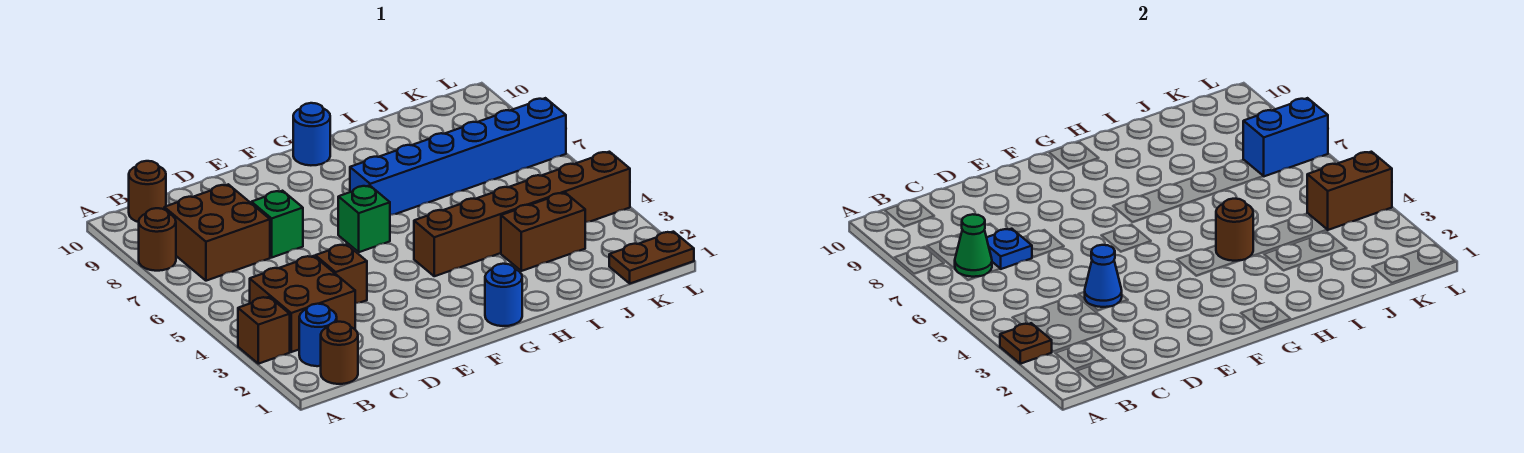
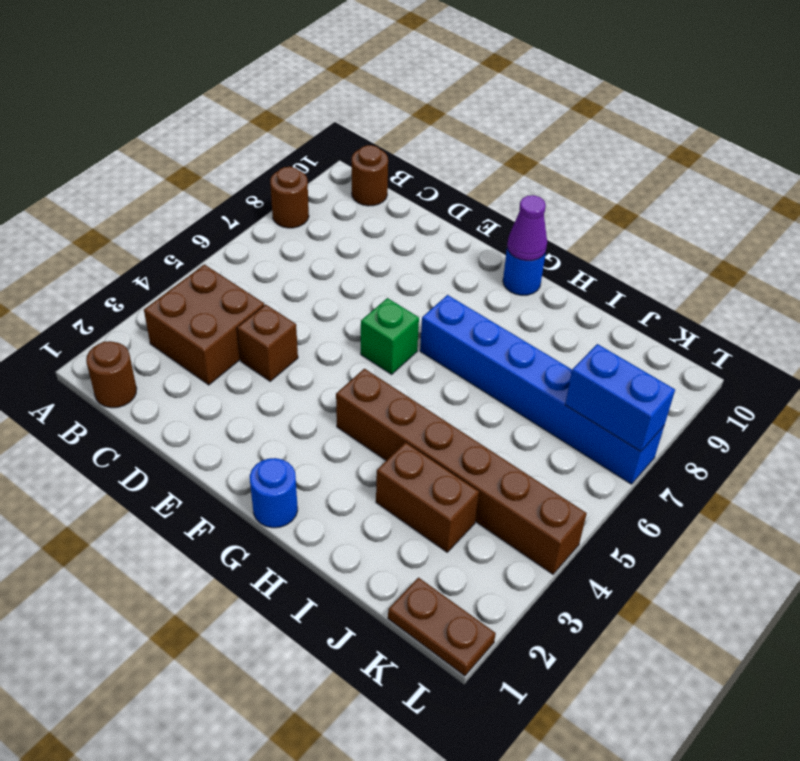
purple 1x1 cone [507,195,547,261] -> none
none -> brown 1x1 brick [238,297,290,364]
none -> blue 1x1 round brick [299,304,337,366]
none -> brown 2x2 brick [164,184,270,281]

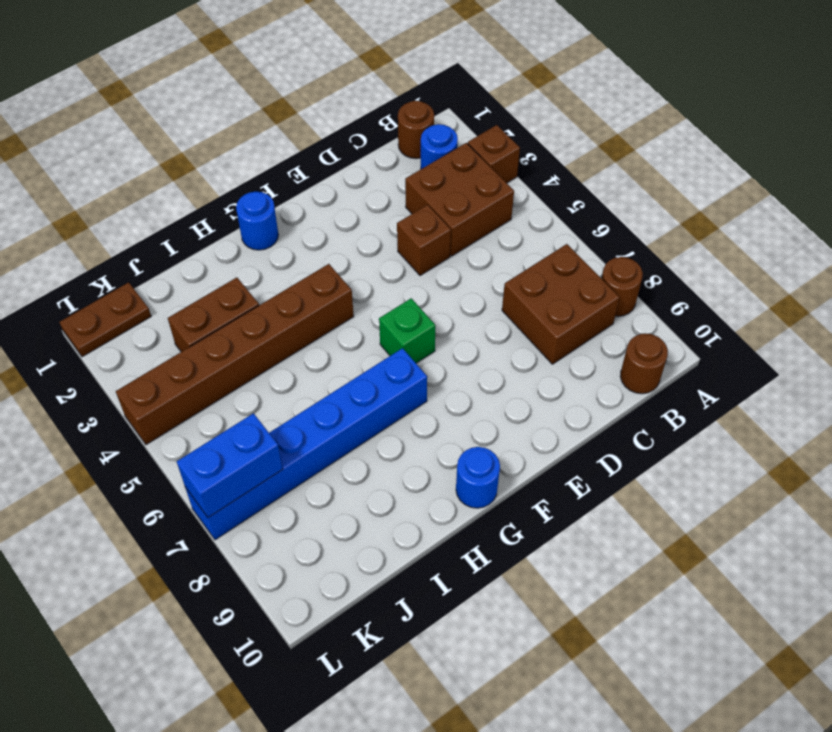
none -> green 1x1 brick [251,191,303,257]
none -> brown 1x1 plate [1000,323,1052,364]
none -> green 1x1 cone [955,214,992,277]

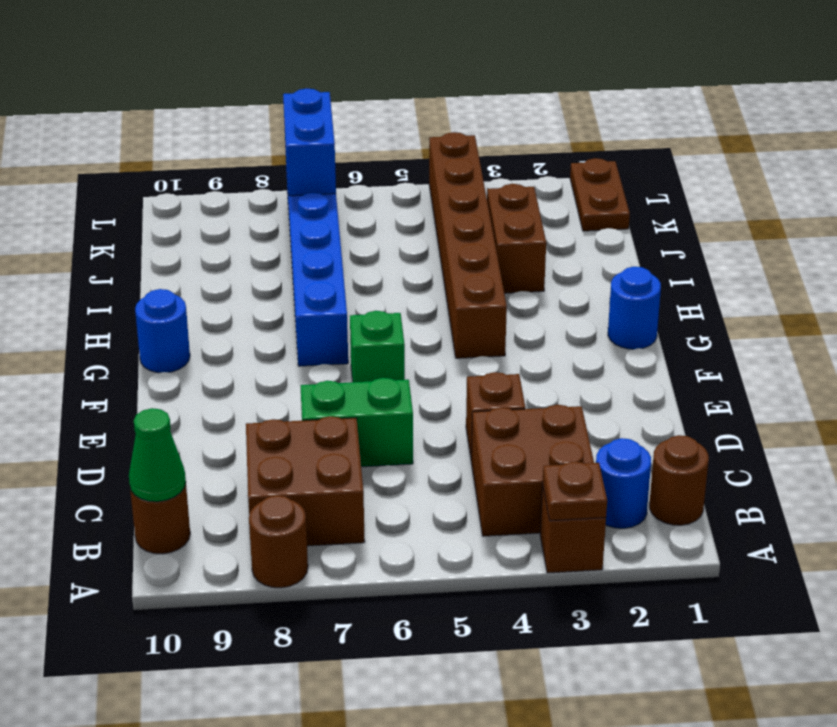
green 1x1 cone [129,408,186,502] -> green 1x1 cone moved to [955,214,992,277]
green 1x2 brick [300,378,413,467] -> green 1x1 brick [251,191,303,257]
none -> blue 1x1 plate [987,229,1032,269]
none -> blue 1x1 cone [1085,245,1122,307]
none -> brown 1x1 round brick [1216,199,1253,261]

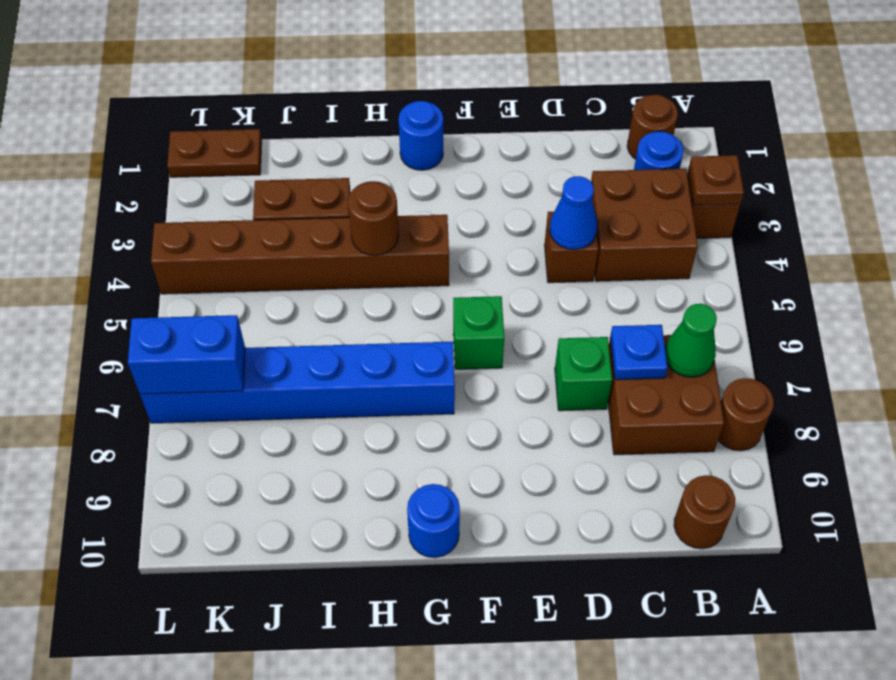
none -> brown 1x2 brick [1307,152,1392,230]

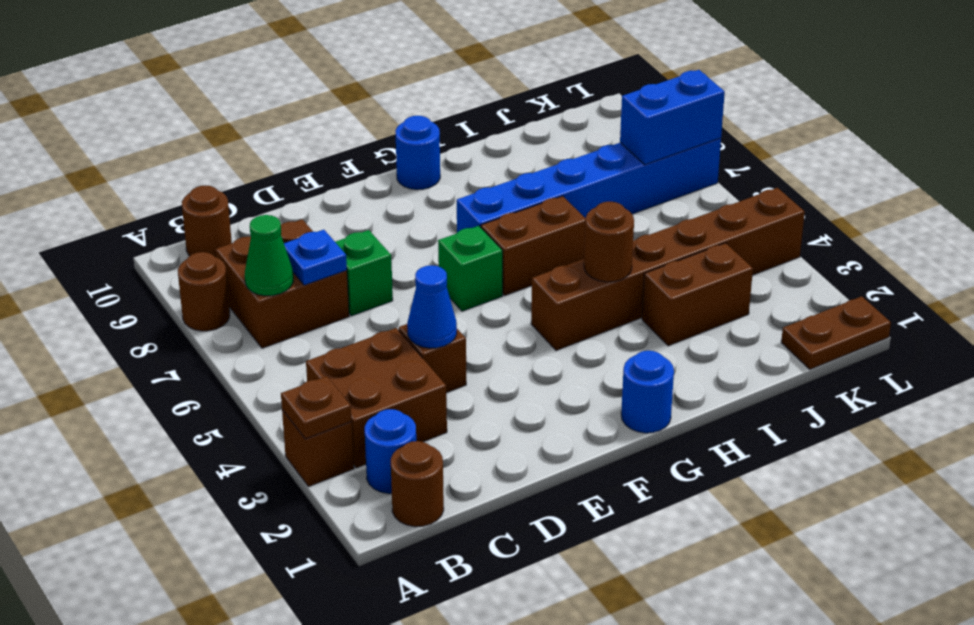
brown 1x2 brick [481,196,586,295] -> brown 1x2 brick moved to [1307,152,1392,230]

